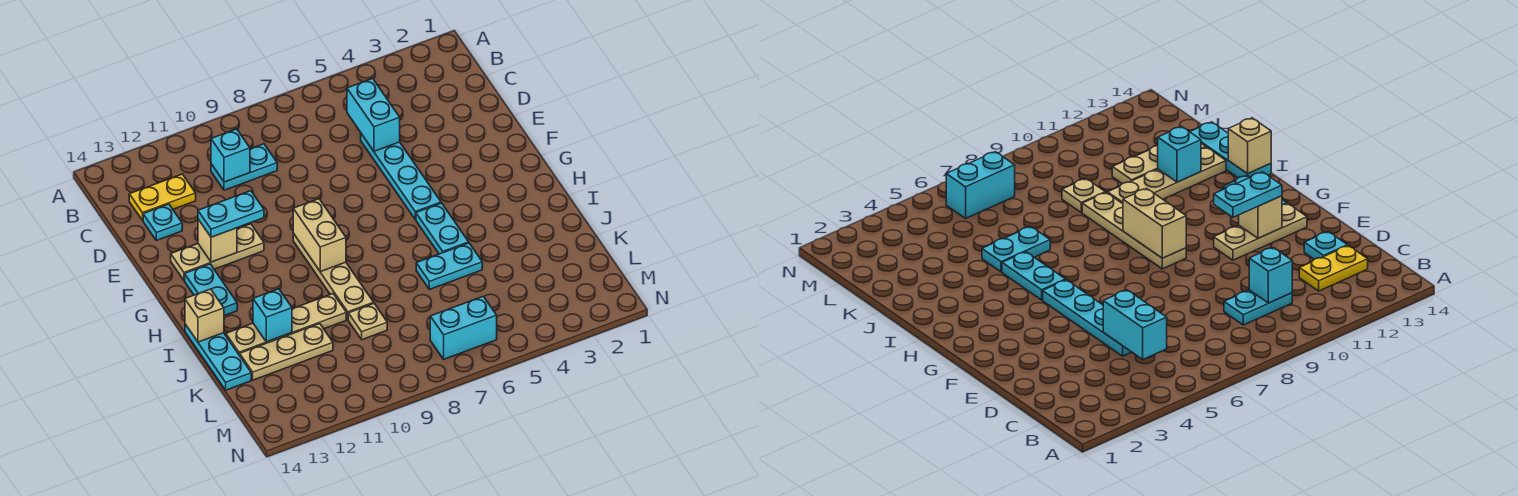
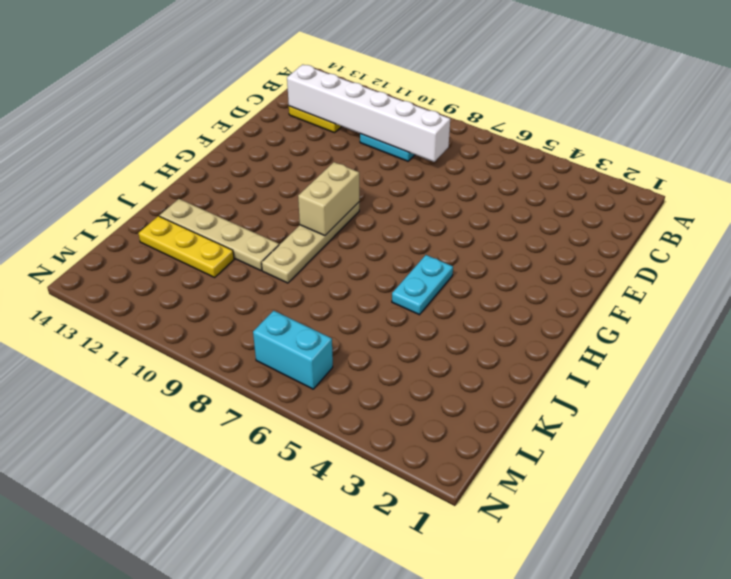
white 1x6 brick [287,65,450,162] -> cyan 1x1 brick [211,129,250,182]
yellow 1x3 plate [138,216,234,277] -> tan 1x3 plate [240,324,333,380]
none -> cyan 1x4 plate [361,134,441,219]
none -> cyan 1x1 plate [143,204,182,241]
none -> tan 1x3 plate [171,224,264,280]

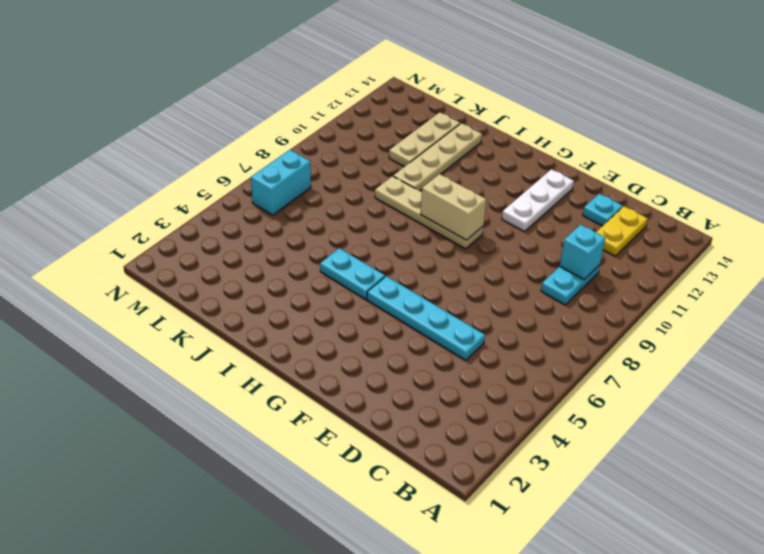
white 1x3 plate [502,169,574,232] -> tan 1x3 plate [171,224,264,280]
none -> cyan 1x2 plate [185,264,237,316]
none -> cyan 1x3 plate [185,324,251,390]
none -> cyan 1x2 plate [416,243,482,289]

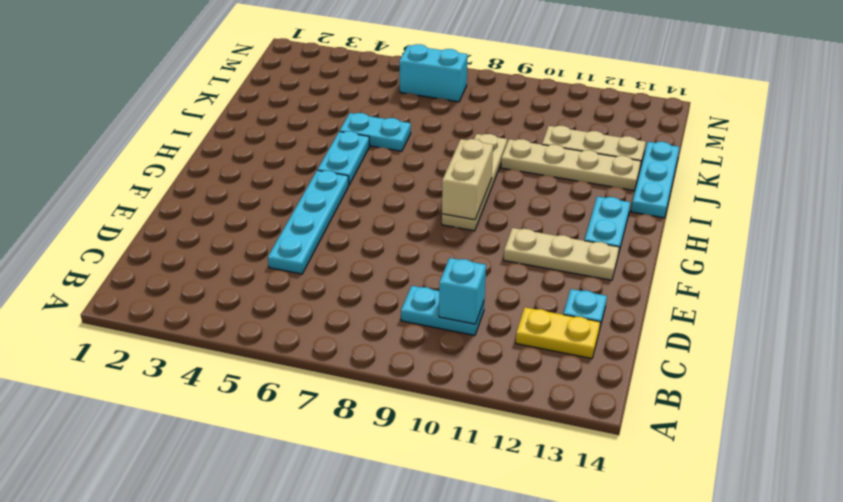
none -> tan 1x1 plate [348,304,387,340]
none -> cyan 1x2 brick [347,79,400,151]
none -> tan 1x1 brick [198,219,237,262]

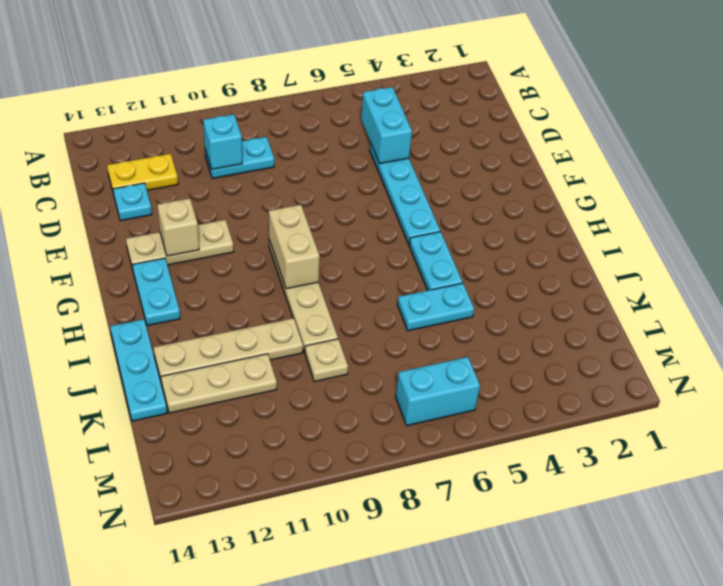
none -> tan 1x1 brick [185,289,224,342]
none -> cyan 1x1 brick [253,289,292,342]
none -> cyan 1x2 plate [198,191,264,237]

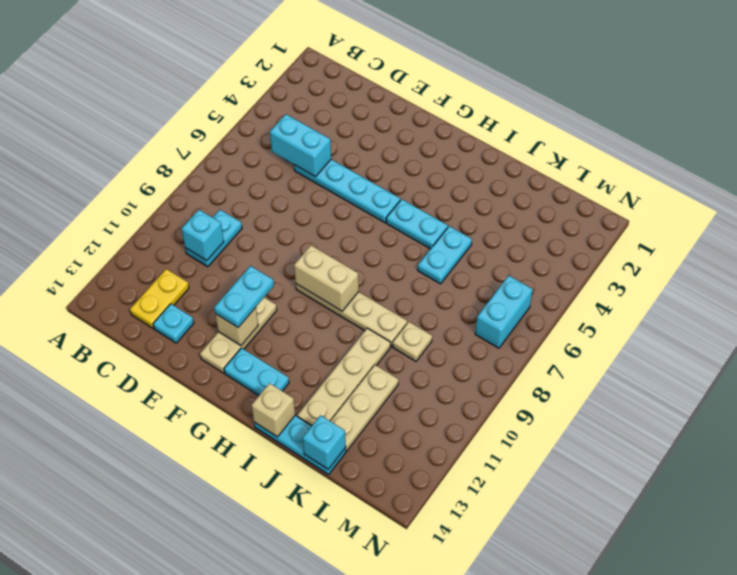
cyan 1x1 brick [303,415,346,469] -> cyan 1x1 brick moved to [253,289,292,342]

